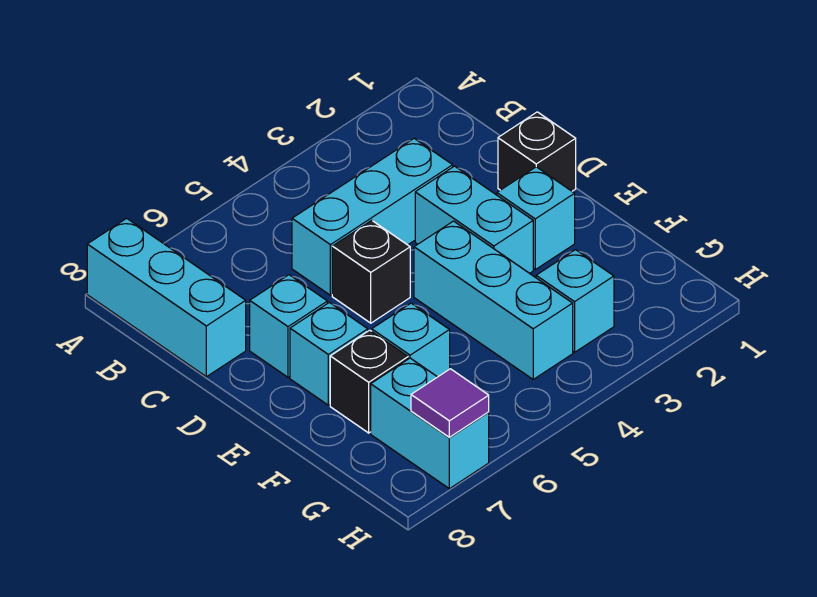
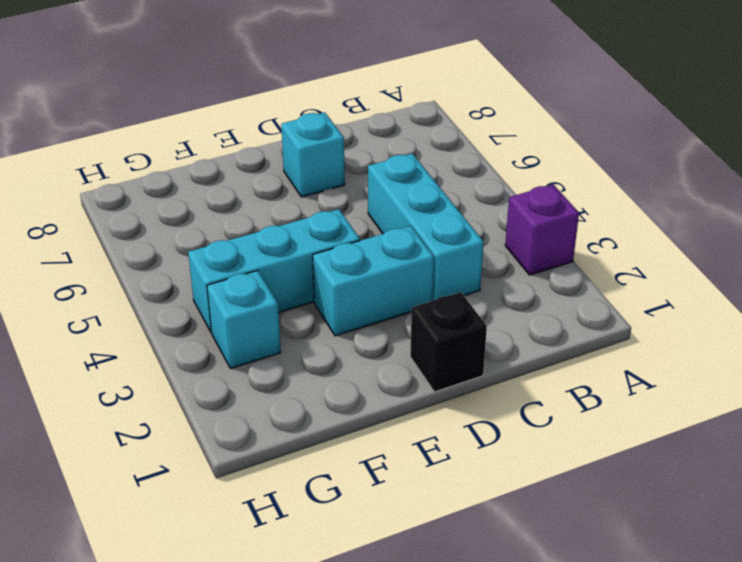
purple 1x1 brick [505,185,579,275] -> none
none -> cyan 1x3 brick [87,218,246,377]
none -> black 1x1 brick [332,220,410,323]
none -> cyan 1x1 brick [497,167,575,269]

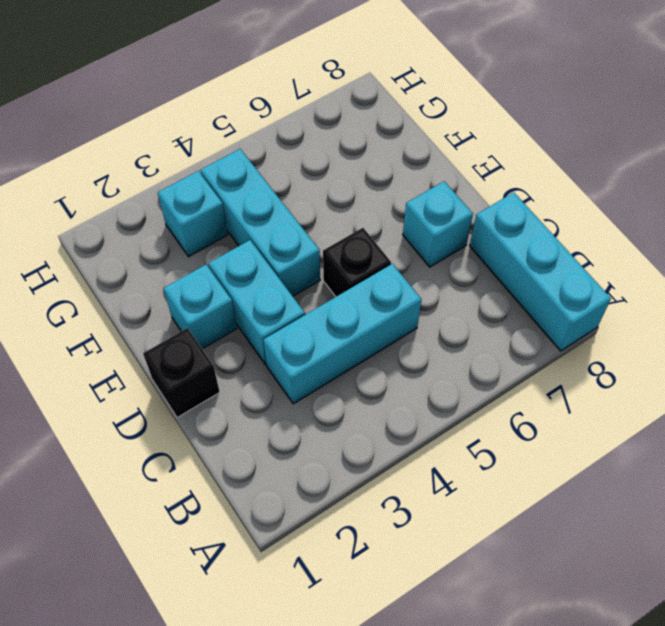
none -> cyan 1x1 brick [290,302,368,405]
none -> cyan 1x1 brick [372,303,450,377]
none -> black 1x1 brick [330,330,408,433]

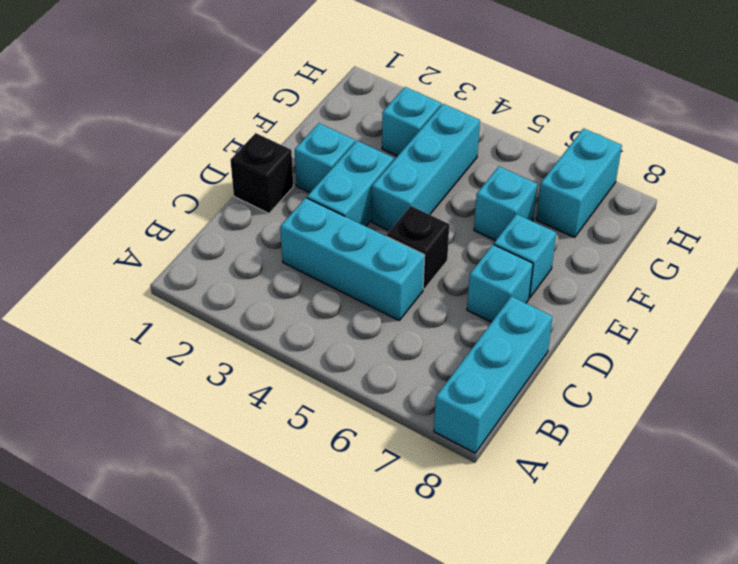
none -> black 1x1 brick [330,330,408,433]
none -> purple 1x1 tile [411,369,489,437]

